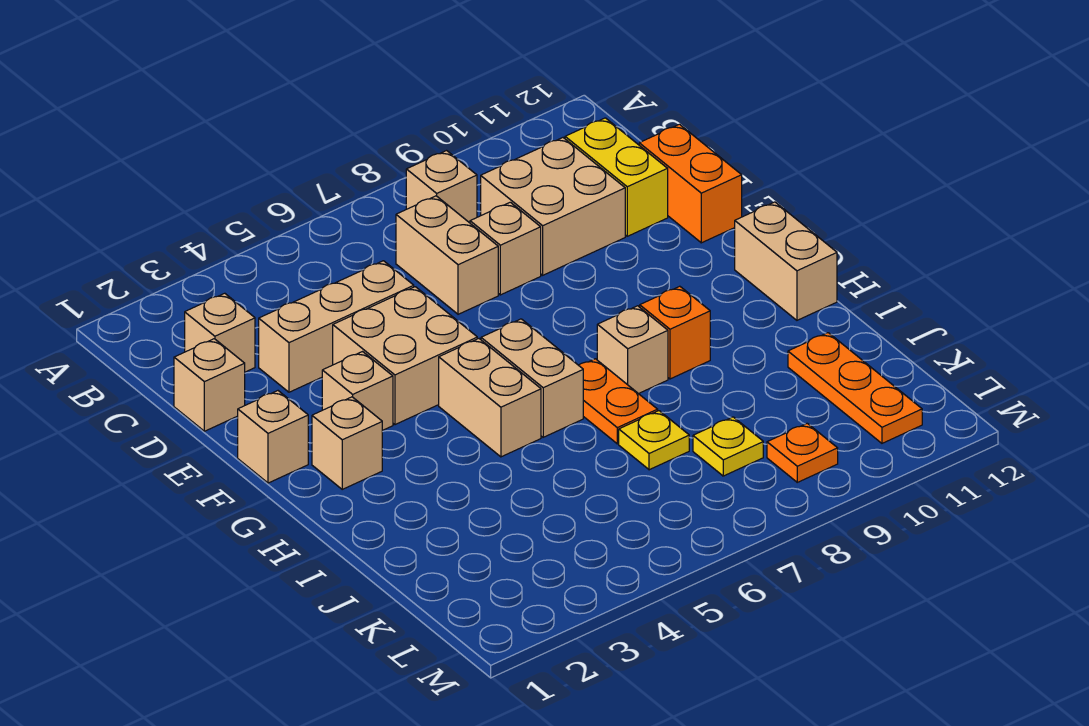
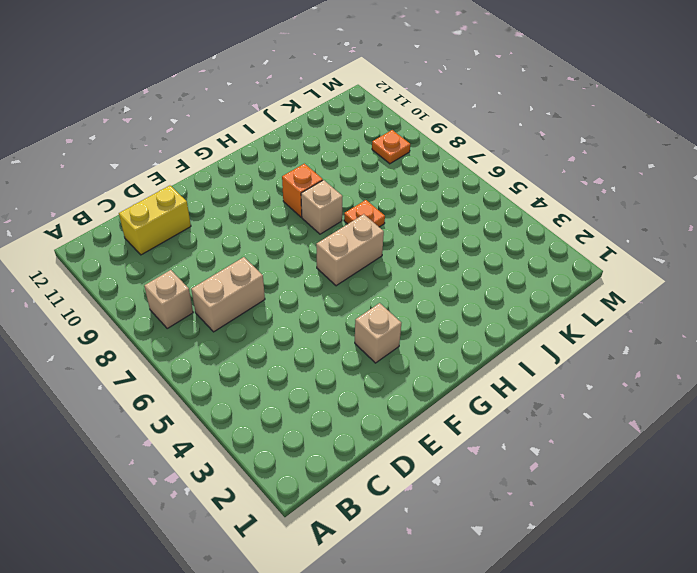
orange 1x1 plate [344,200,385,227] -> orange 1x2 plate [579,359,658,444]
none -> tan 1x1 brick [185,293,255,372]
none -> tan 2x2 brick [481,138,625,275]
none -> tan 1x1 brick [174,339,245,431]

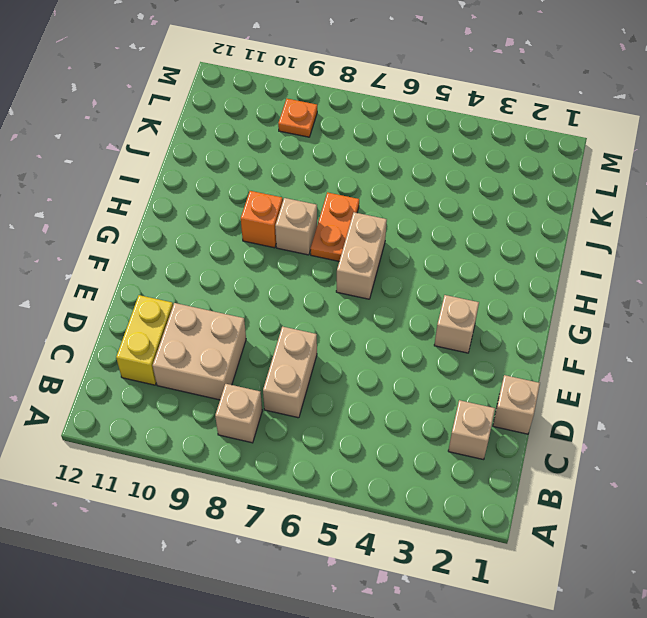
none -> tan 1x3 brick [259,261,414,392]
none -> tan 1x1 brick [470,202,541,295]
none -> orange 1x2 brick [639,124,742,243]

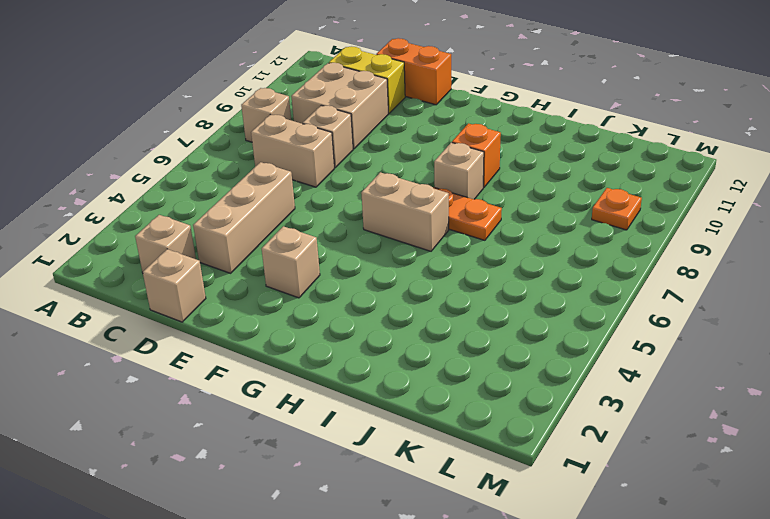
none -> tan 2x2 brick [333,287,477,425]
none -> tan 1x1 brick [238,391,308,483]
none -> tan 1x1 brick [312,397,382,489]

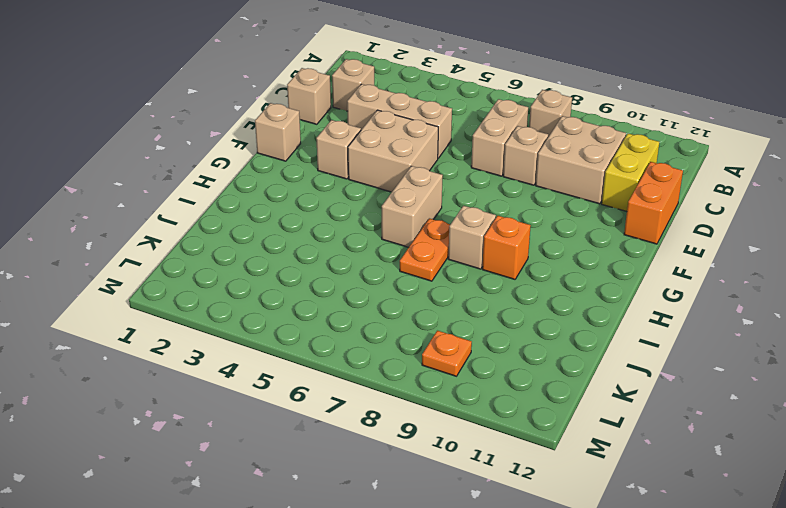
none -> tan 1x1 brick [312,397,382,489]
none -> tan 1x2 brick [439,339,541,457]
none -> tan 1x2 brick [735,202,837,320]

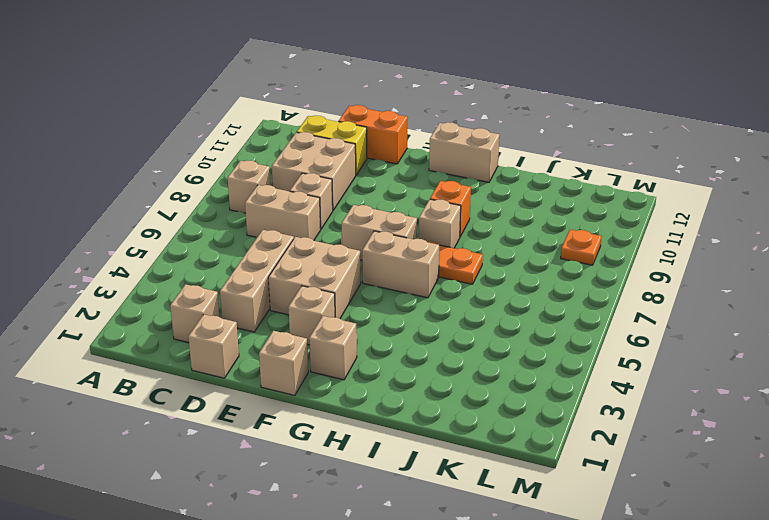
tan 1x2 brick [342,205,417,260] -> tan 1x2 brick moved to [439,339,541,457]
none -> yellow 1x1 plate [619,411,689,470]
none -> orange 1x3 plate [788,333,922,443]
none -> yellow 1x1 plate [693,417,763,476]

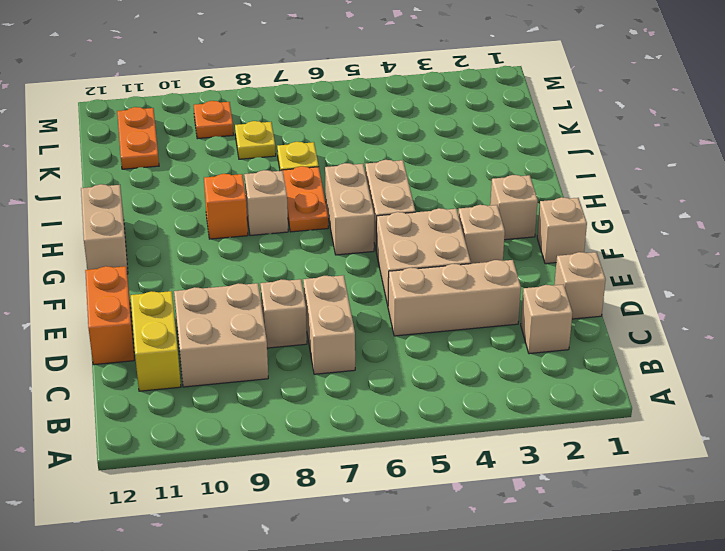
orange 1x2 plate [117,107,159,169] -> orange 1x3 plate [788,333,922,443]
none -> tan 1x1 brick [406,151,477,223]

